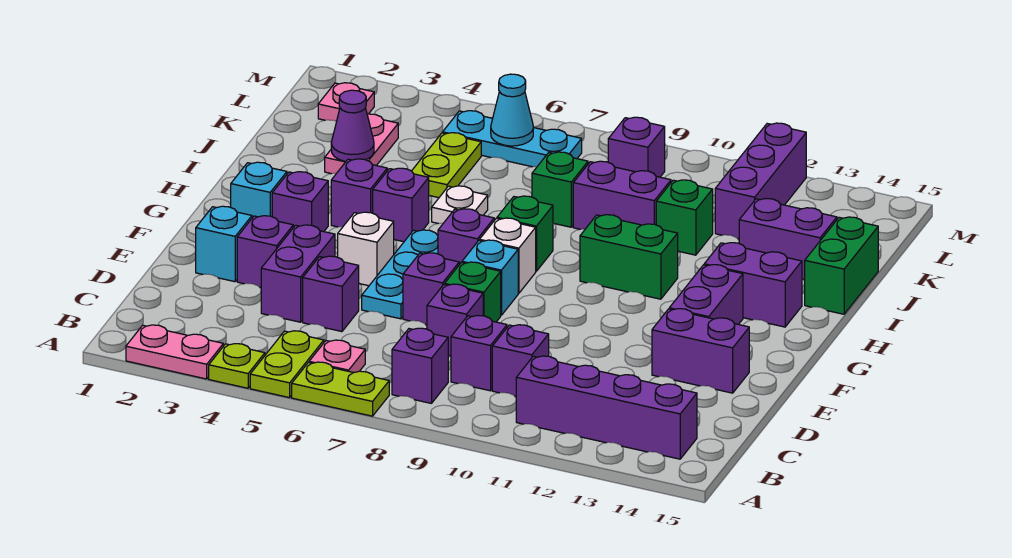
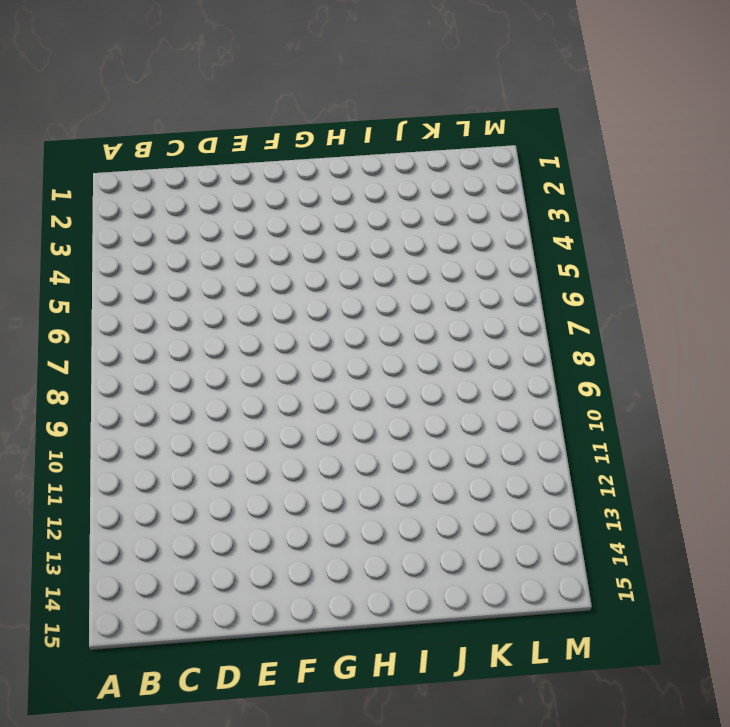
none -> pink 1x2 plate [126,325,223,379]
none -> lime 1x1 plate [209,344,265,388]
none -> lime 1x2 plate [250,331,324,398]
none -> lime 1x2 plate [292,362,389,416]

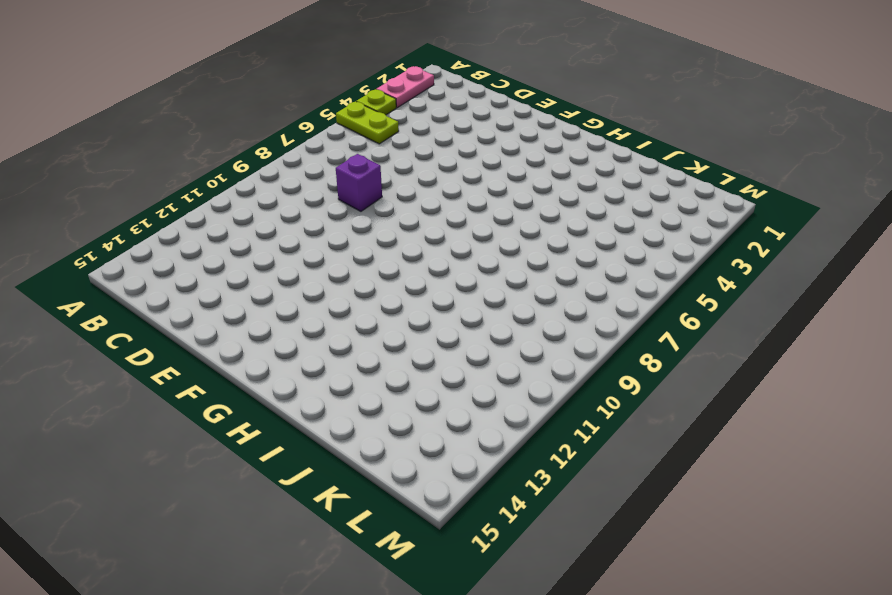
none -> lime 1x2 plate [292,362,389,416]
none -> pink 1x1 plate [309,340,365,373]
none -> purple 1x1 brick [392,328,448,403]
none -> purple 1x4 brick [516,356,697,459]

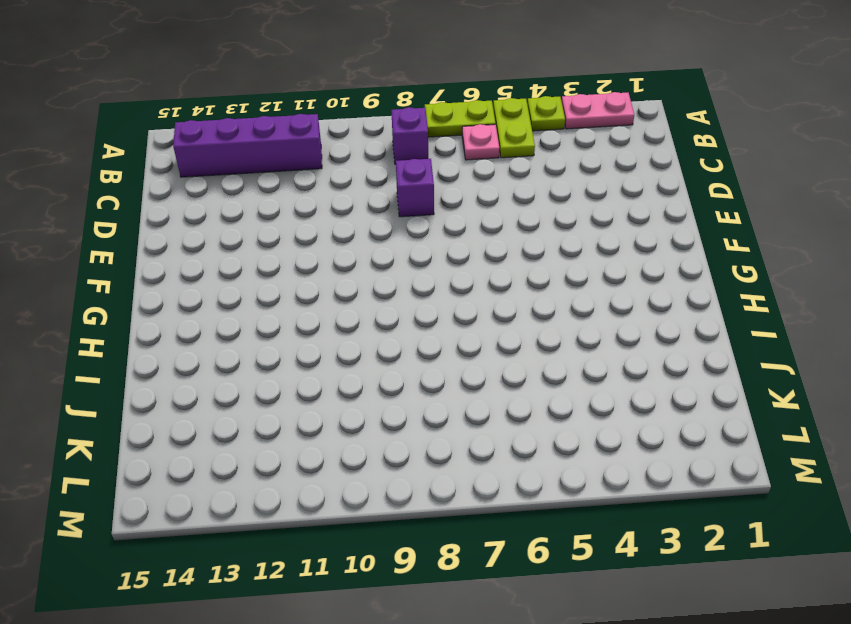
none -> purple 1x1 brick [451,315,507,391]
none -> purple 1x1 brick [492,325,549,396]
none -> purple 1x2 brick [261,225,335,322]
none -> purple 1x1 brick [303,256,359,332]

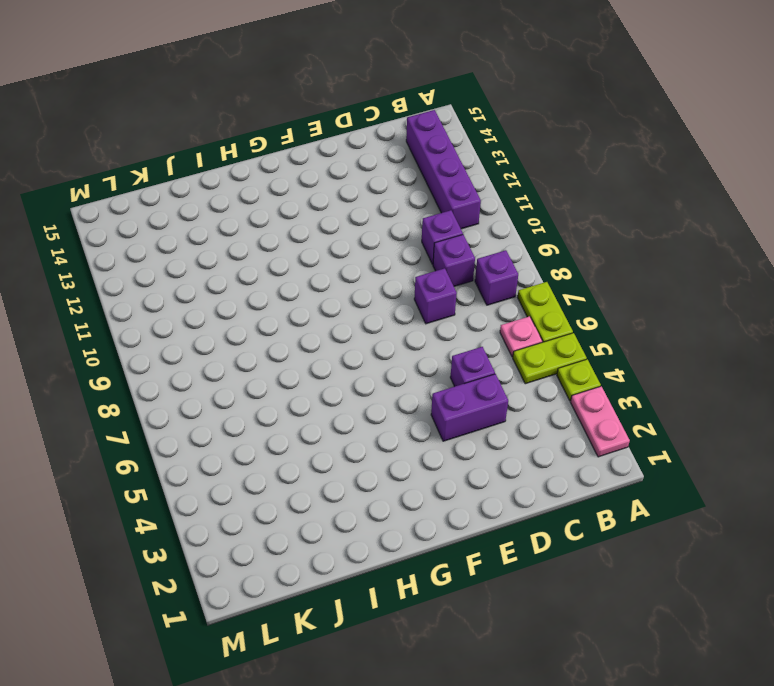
none -> cyan 1x1 brick [196,206,252,282]
none -> purple 1x1 brick [237,216,293,287]
none -> cyan 1x3 plate [362,230,438,319]
none -> purple 1x1 brick [403,253,459,325]

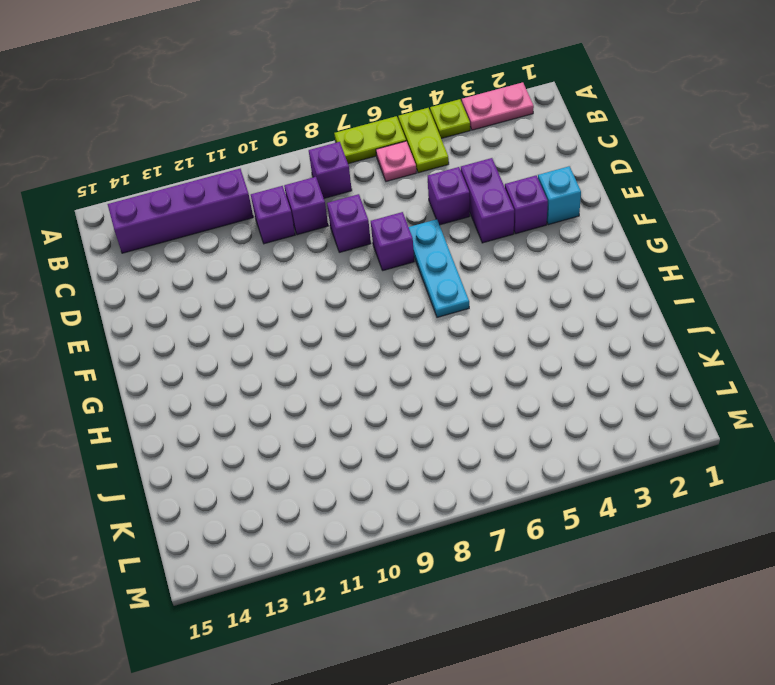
none -> green 1x1 brick [445,262,501,322]
none -> purple 1x2 brick [652,309,749,393]
none -> white 1x1 brick [338,212,394,286]
none -> cyan 1x1 brick [462,240,518,315]

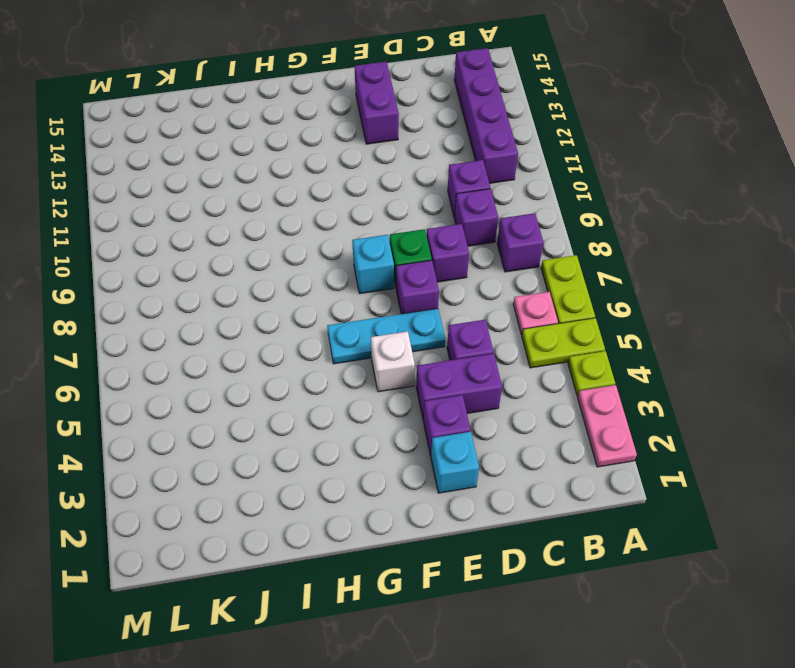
none -> purple 1x2 brick [669,265,743,324]
none -> cyan 1x1 brick [231,162,287,218]
none -> purple 1x1 brick [272,172,328,232]
none -> purple 1x1 brick [438,209,494,264]

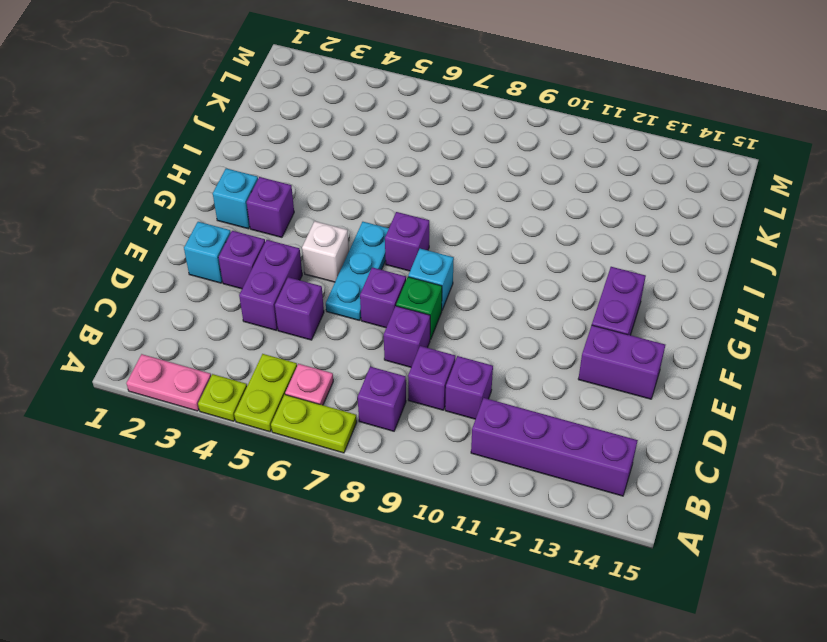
none -> white 1x1 brick [480,218,536,293]
none -> purple 1x1 brick [331,159,387,227]
none -> purple 1x1 brick [373,168,429,242]
none -> green 1x1 brick [497,196,553,271]

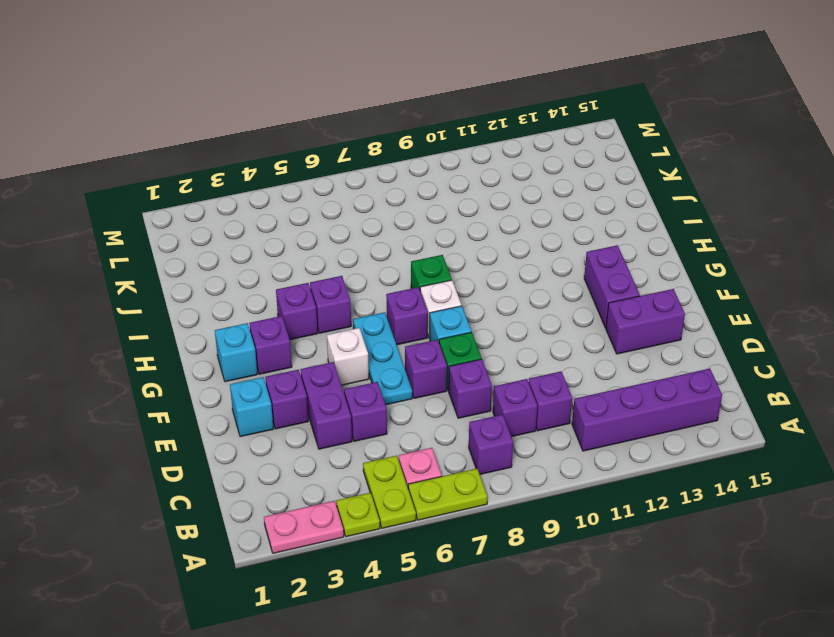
none -> green 1x2 brick [580,215,678,299]
none -> purple 1x2 brick [704,243,802,327]
none -> white 1x1 plate [432,186,488,224]
none -> green 1x2 brick [805,217,878,314]

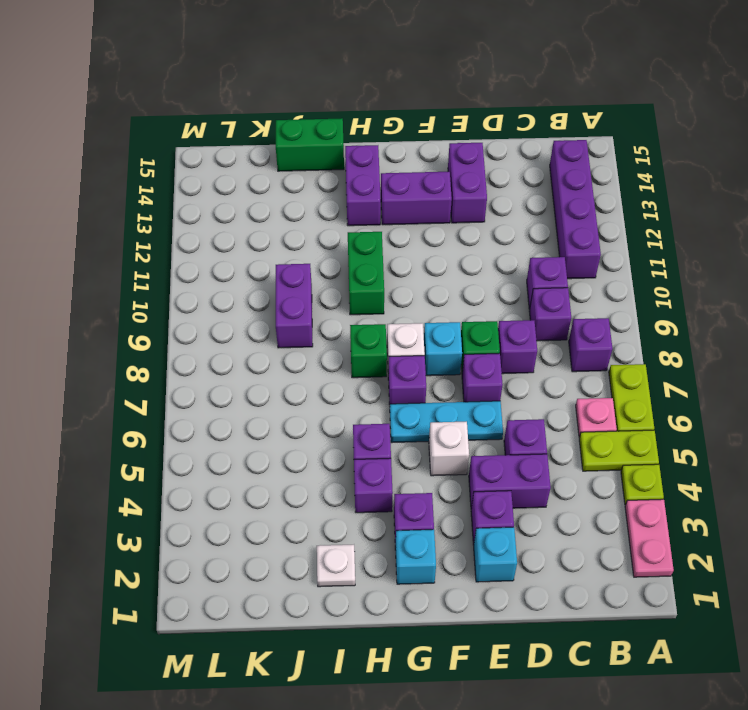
white 1x1 plate [317,545,355,587] -> white 1x1 plate moved to [432,186,488,224]
none -> pink 1x2 plate [325,114,398,174]
none -> lime 1x2 plate [412,133,481,198]
none -> green 1x1 brick [532,152,588,227]
none -> green 1x1 brick [656,180,713,255]

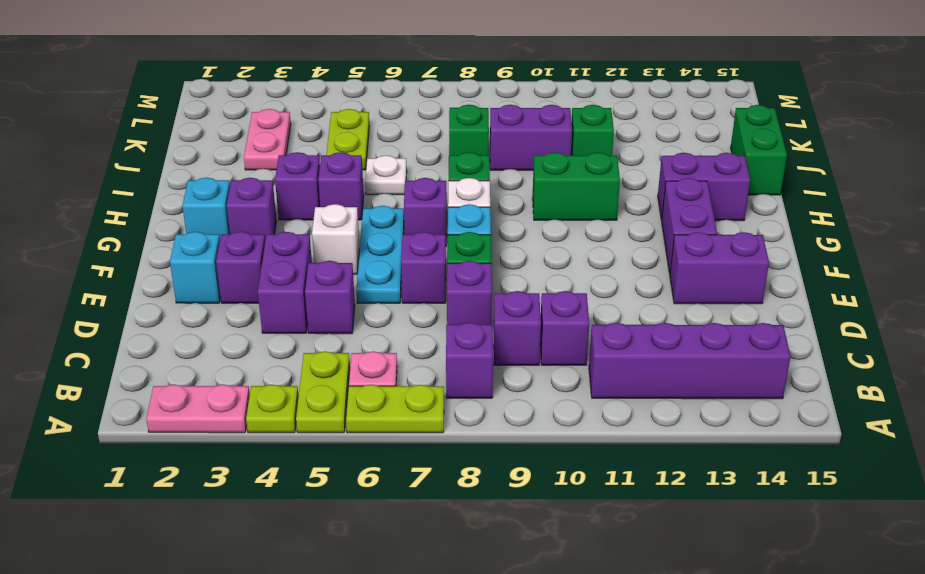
none -> purple 1x2 brick [739,199,837,280]
none -> purple 1x3 brick [715,123,806,239]
none -> pink 1x1 plate [318,83,374,122]
none -> cyan 1x3 plate [443,111,582,167]

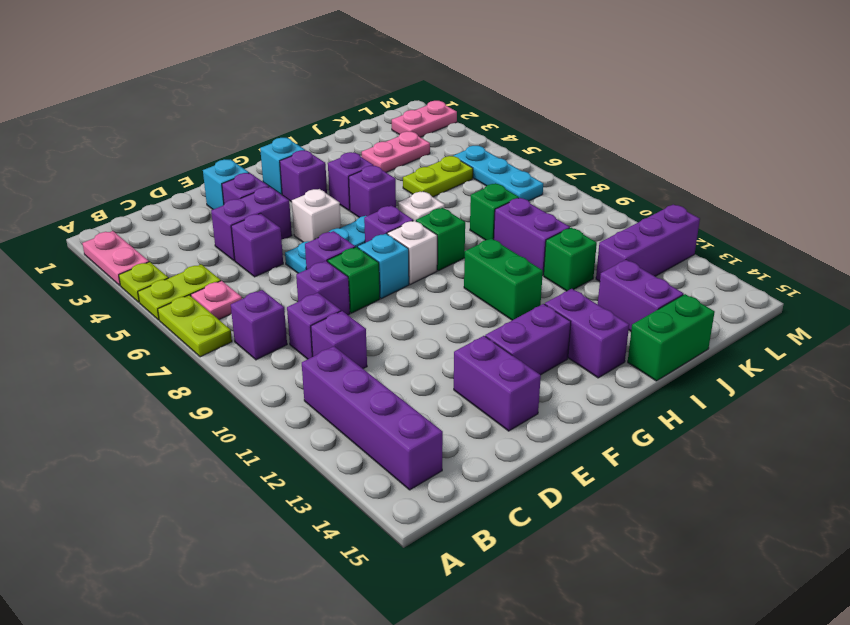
pink 1x2 plate [392,101,457,137] -> pink 1x1 plate [318,83,374,122]
none -> purple 1x1 brick [608,117,665,177]
none -> purple 1x1 cone [331,90,374,161]
none -> cyan 1x1 cone [491,74,533,146]

